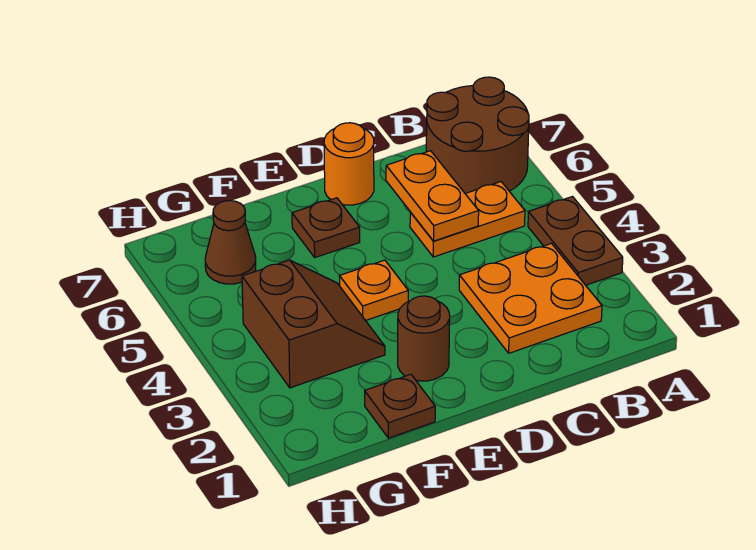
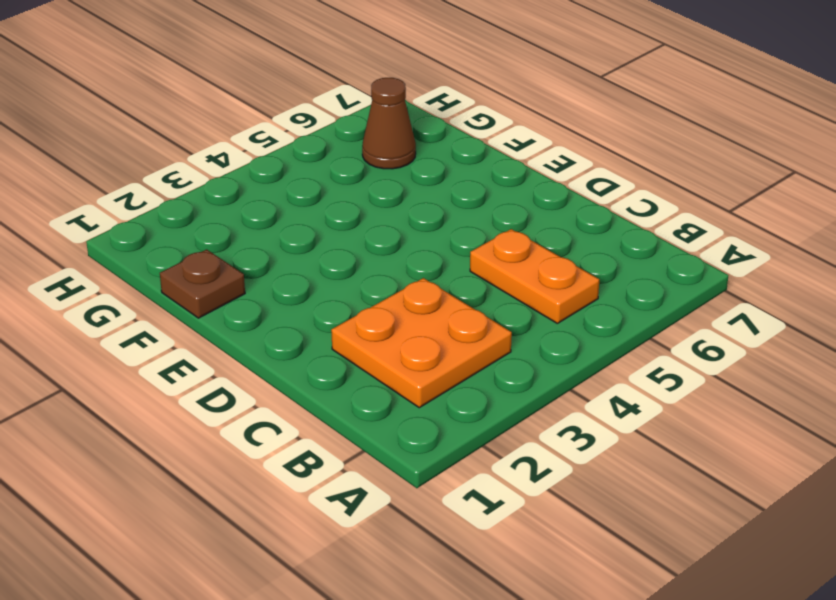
none -> brown 1x2 plate [528,197,623,285]
none -> brown 2x2 round brick [426,77,529,193]
none -> orange 1x1 round brick [324,123,374,205]

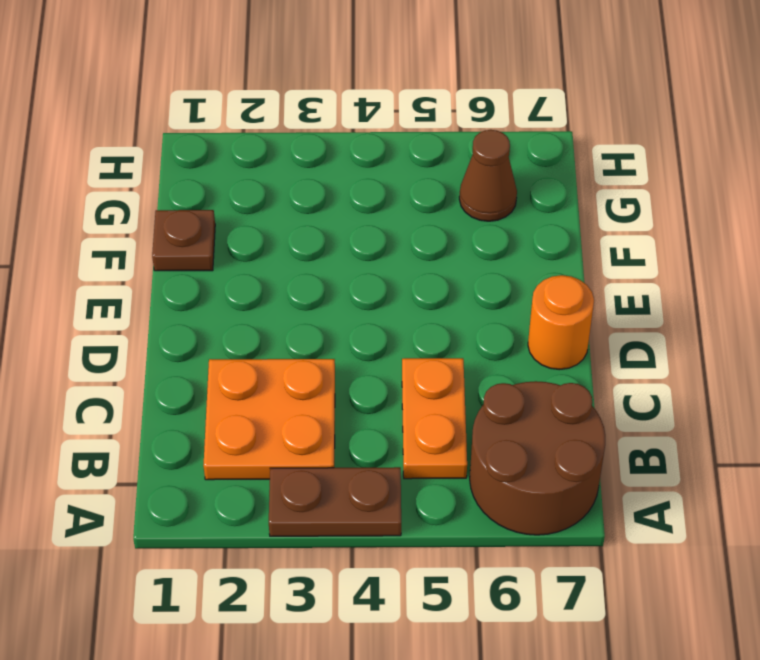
none -> brown 1x1 round brick [398,296,450,381]
none -> orange 1x1 plate [339,260,408,321]
none -> brown 1x1 plate [292,198,360,258]

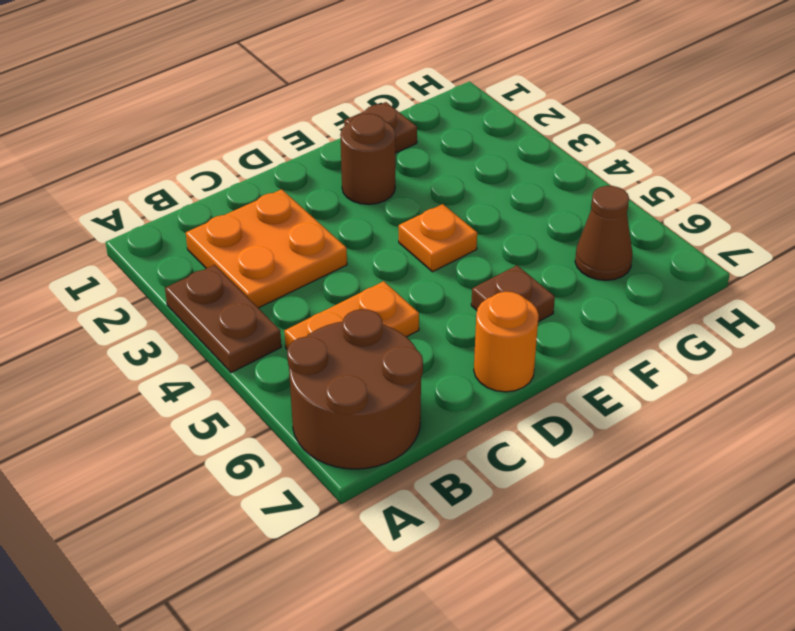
none -> brown 2x2 slope [242,260,385,388]
none -> orange 1x2 plate [386,151,479,241]

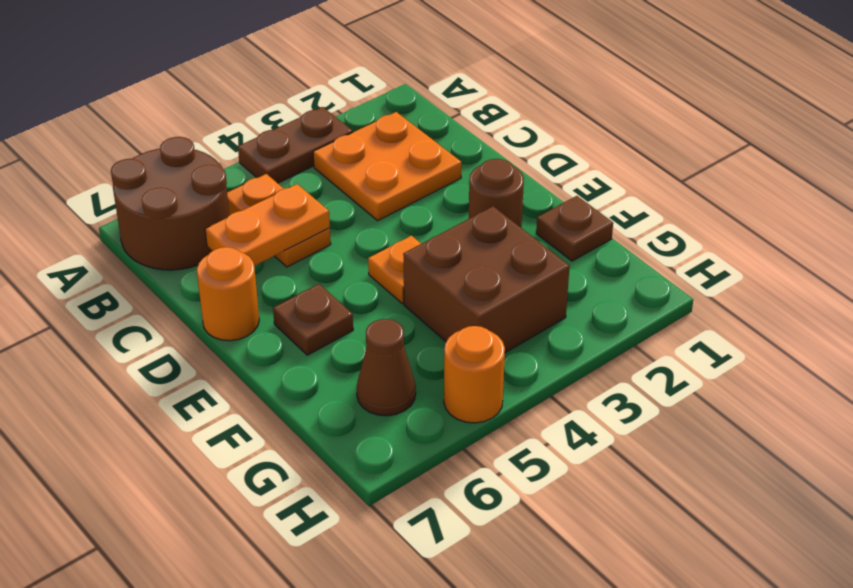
brown 2x2 brick [403,206,570,353] -> brown 2x2 slope [242,260,385,388]
orange 1x1 round brick [444,326,505,423] -> none

